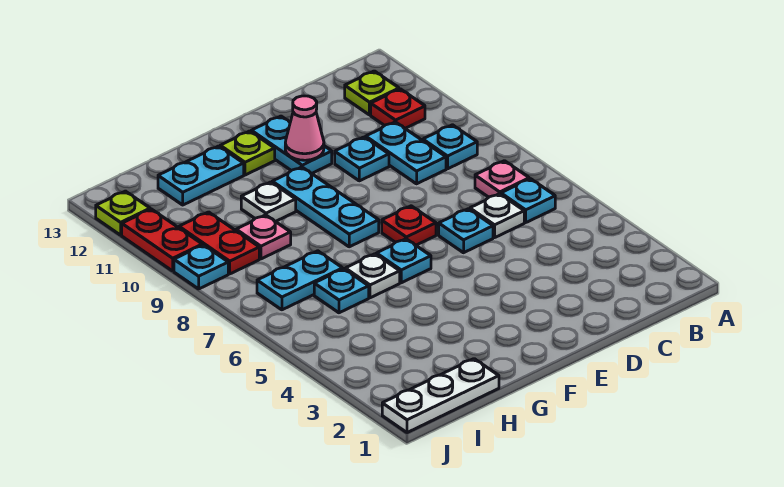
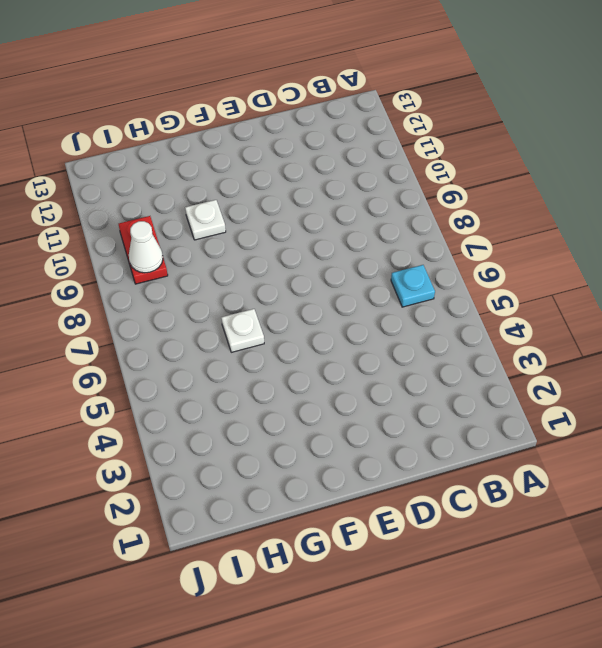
white 1x1 cone [129,221,163,273] -> none
none -> pink 1x1 plate [475,161,529,197]
none -> cyan 1x1 plate [423,125,477,169]
none -> red 1x1 plate [371,89,425,128]

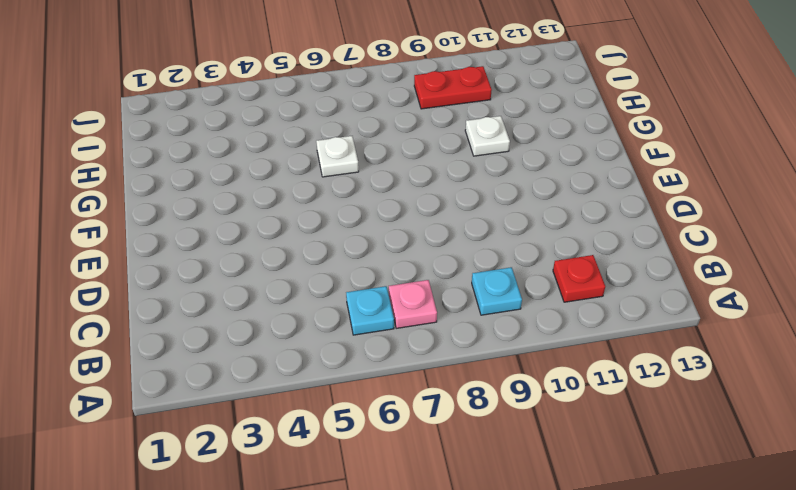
none -> lime 1x1 plate [345,71,399,115]
none -> white 1x1 plate [470,194,524,238]
none -> cyan 1x2 plate [366,122,446,184]

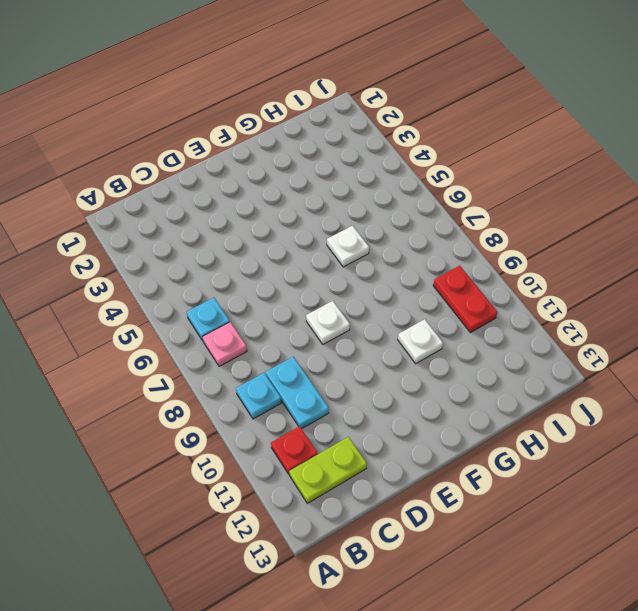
lime 1x2 plate [289,437,367,503] -> lime 1x1 plate [345,71,399,115]
white 1x1 plate [306,301,350,344] -> white 1x1 plate moved to [470,194,524,238]
none -> cyan 1x1 plate [439,209,493,253]
none -> cyan 1x1 plate [335,137,389,181]
none -> red 1x1 plate [382,206,436,245]

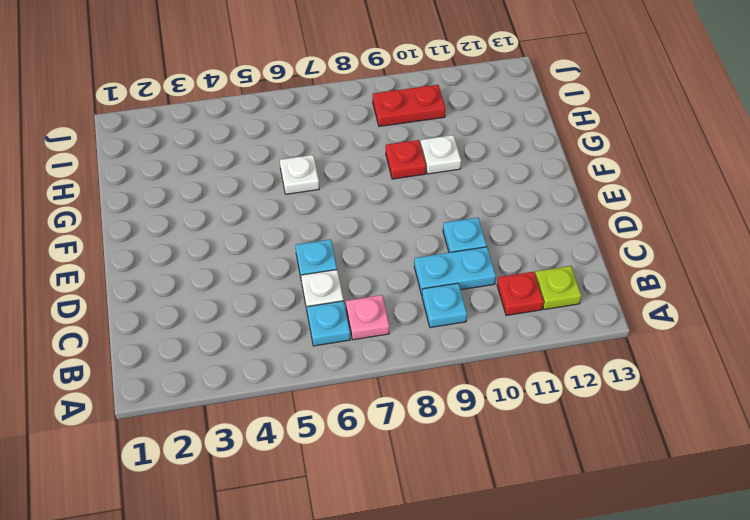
red 1x1 plate [386,140,426,179] -> red 1x1 plate moved to [382,206,436,245]
none -> cyan 1x2 plate [251,116,332,173]
none -> cyan 1x1 plate [376,239,431,283]
none -> cyan 1x3 plate [272,167,379,247]

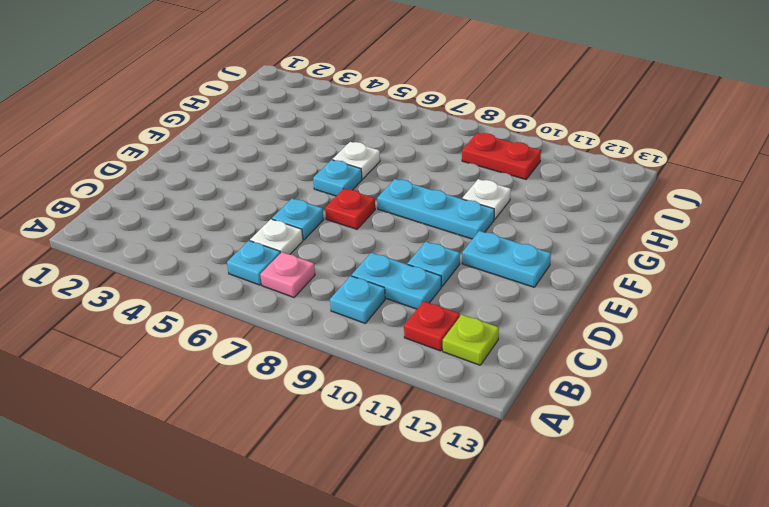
none -> lime 1x1 plate [220,131,275,175]
none -> cyan 1x2 plate [158,146,244,205]
none -> white 1x3 plate [382,359,499,433]

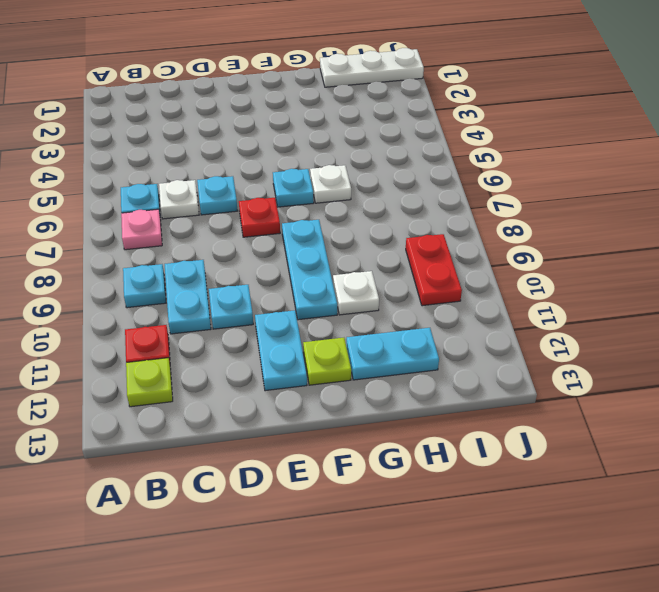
none -> cyan 1x1 plate [314,269,369,313]
none -> cyan 1x2 plate [257,251,343,310]
none -> pink 1x1 plate [236,215,291,259]

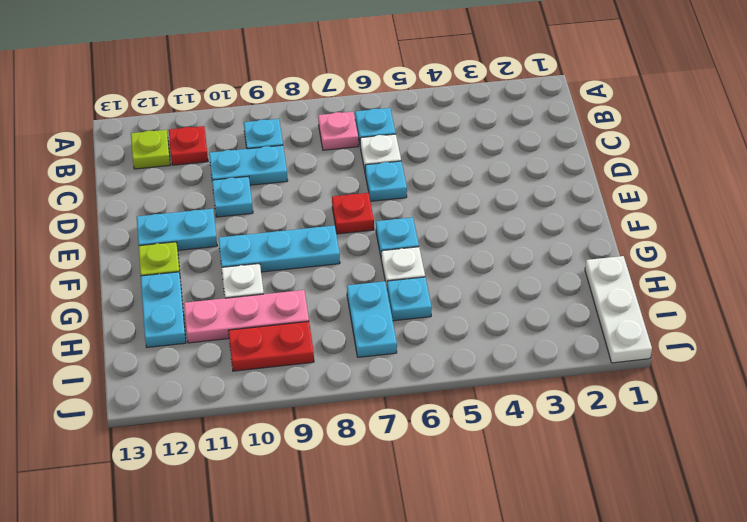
pink 1x3 plate [184,290,309,343] -> pink 1x1 plate [236,215,291,259]
none -> cyan 1x1 plate [174,245,228,289]
none -> red 1x2 plate [122,209,202,271]
none -> lime 1x1 plate [96,191,150,235]

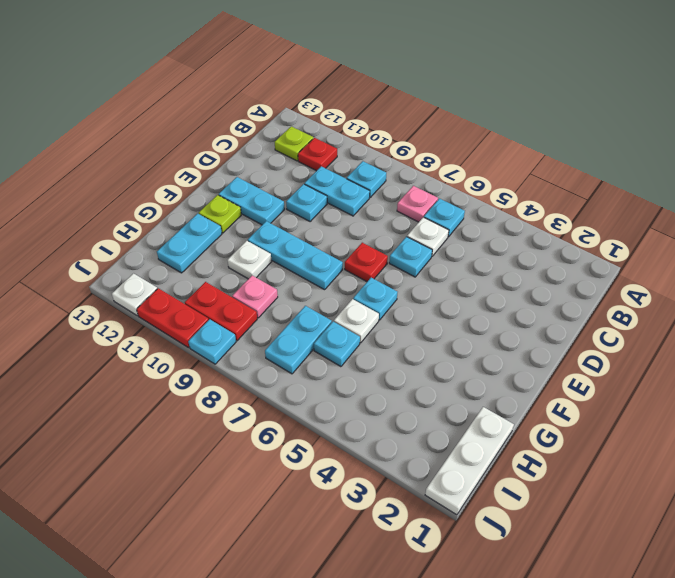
white 1x1 plate [112,273,157,316] -> lime 1x1 plate [96,191,150,235]
none -> pink 1x1 cone [285,96,324,160]

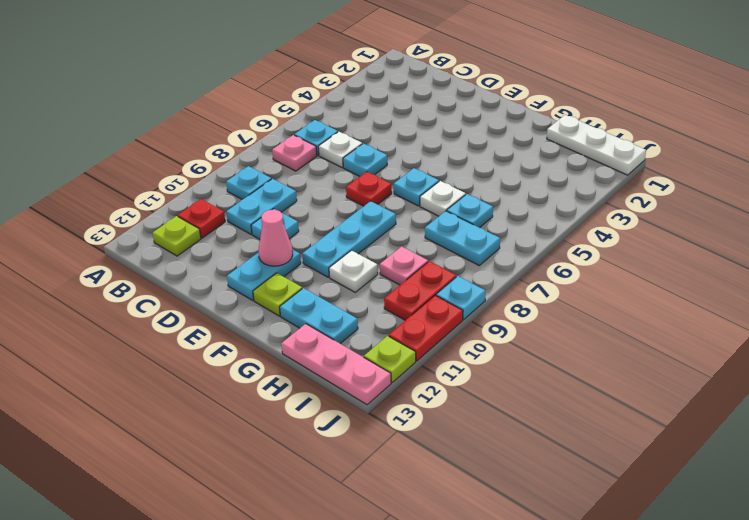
pink 1x3 plate [281,324,391,405] -> none

